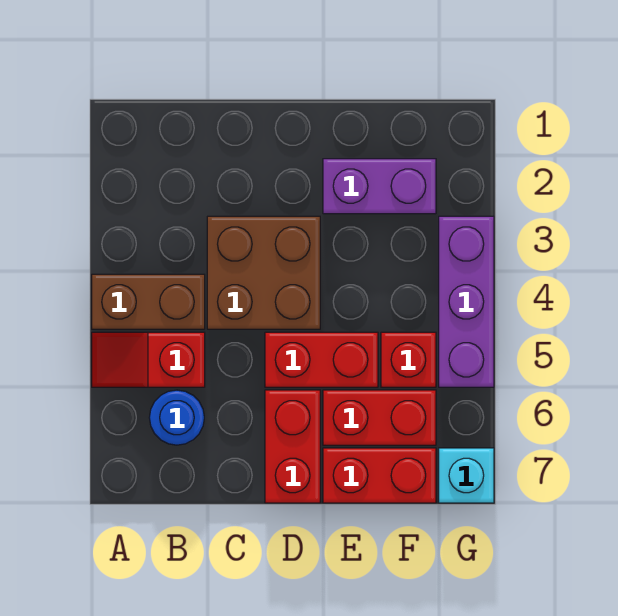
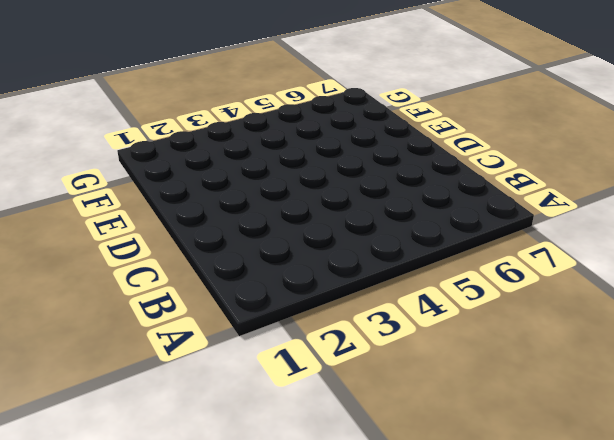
none -> brown 1x2 brick [92,274,205,329]
none -> red 1x2 slope [92,332,205,387]
none -> blue 1x1 round brick [149,390,204,445]

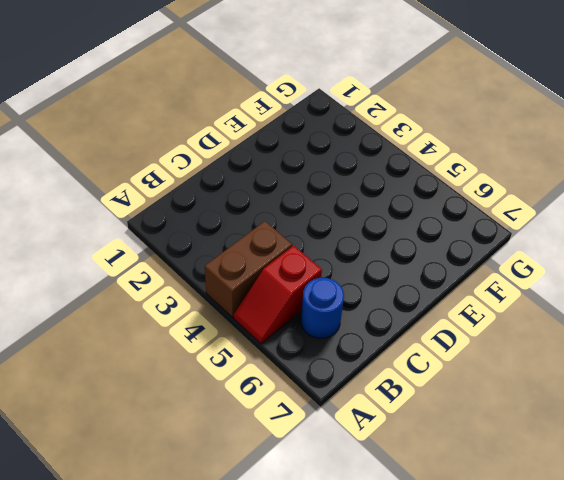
none -> brown 2x2 brick [207,216,320,329]
none -> red 1x2 brick [265,332,378,387]
none -> red 1x2 brick [265,390,320,503]

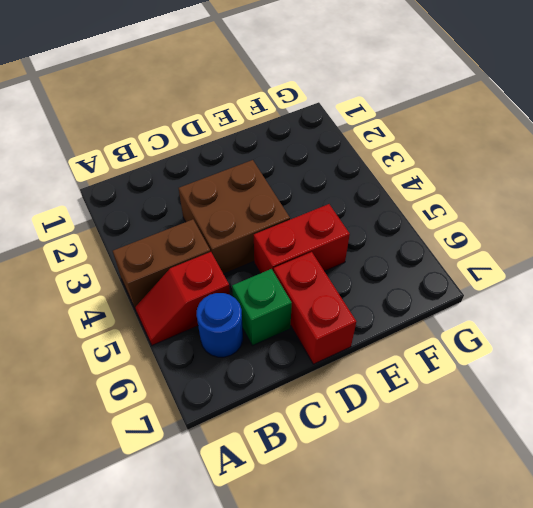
green 1x1 brick [232,269,292,346] -> none
none -> purple 1x2 brick [323,159,436,214]
none -> red 1x2 brick [323,390,436,445]
none -> red 1x2 brick [323,448,436,503]

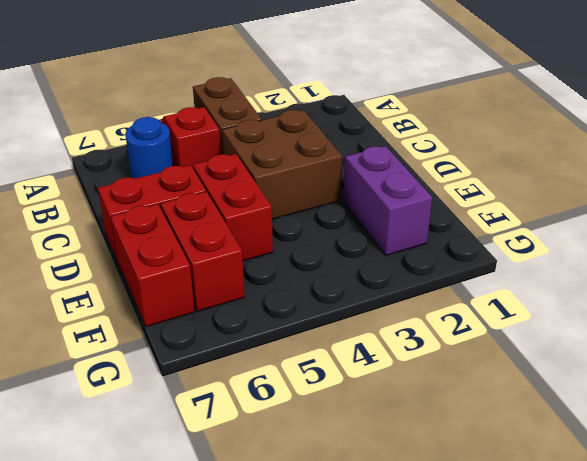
none -> red 1x1 brick [381,332,436,387]
none -> purple 1x3 brick [439,216,494,387]
none -> cyan 1x1 brick [439,448,494,503]

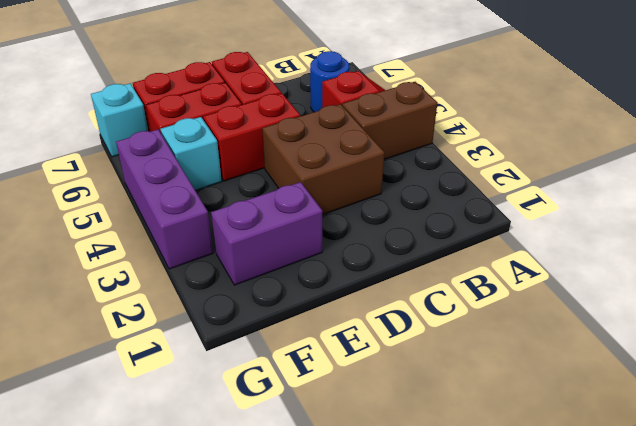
cyan 1x1 brick [161,117,222,190] -> red 1x1 brick [381,332,436,387]

